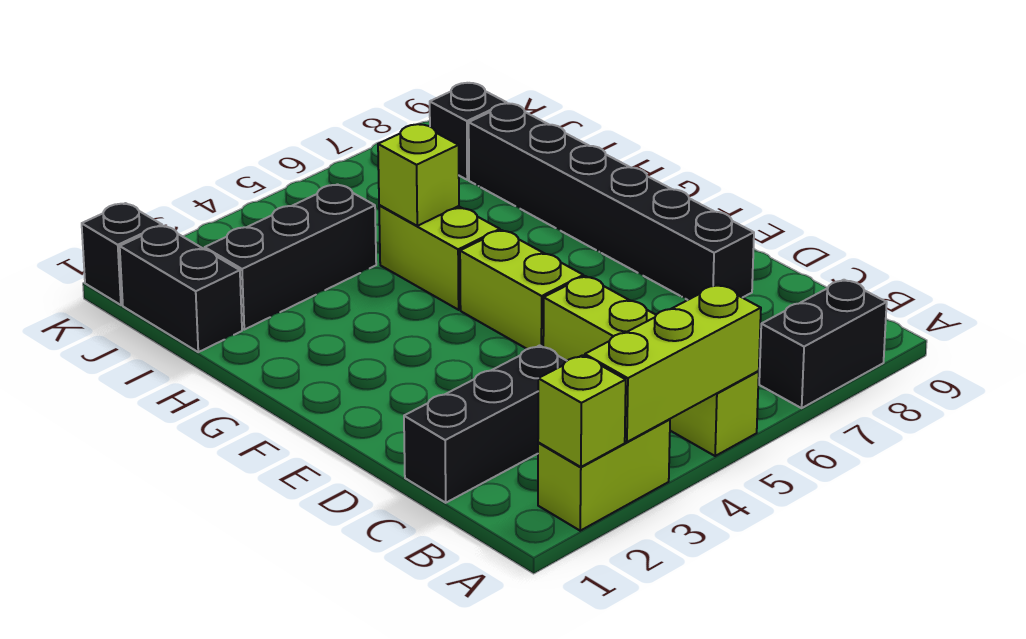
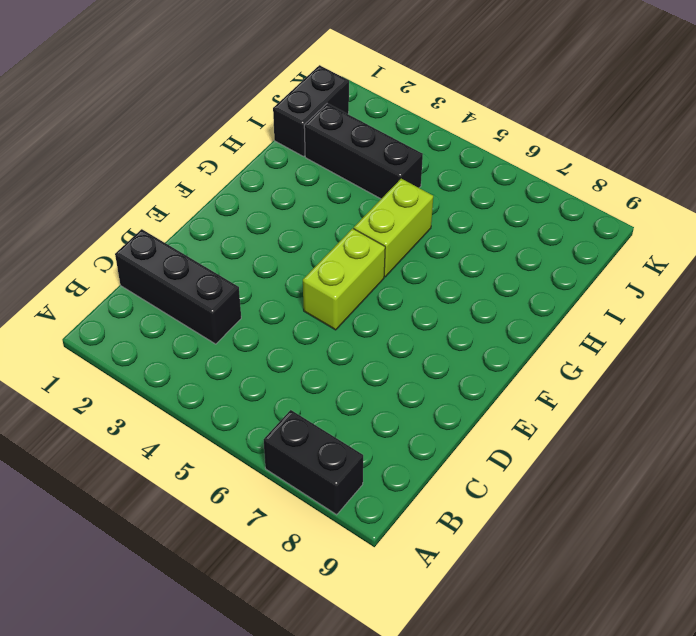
none -> lime 1x2 brick [538,419,670,531]
none -> lime 1x4 brick [543,276,759,456]
none -> black 1x6 brick [469,103,754,300]

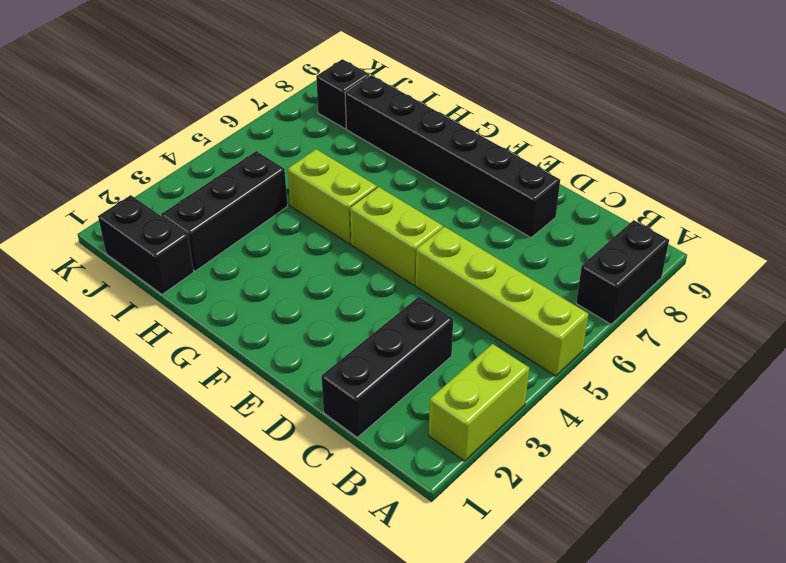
none -> black 1x1 brick [82,203,162,305]
none -> lime 1x1 brick [538,355,626,467]
none -> lime 1x3 brick [585,285,761,442]

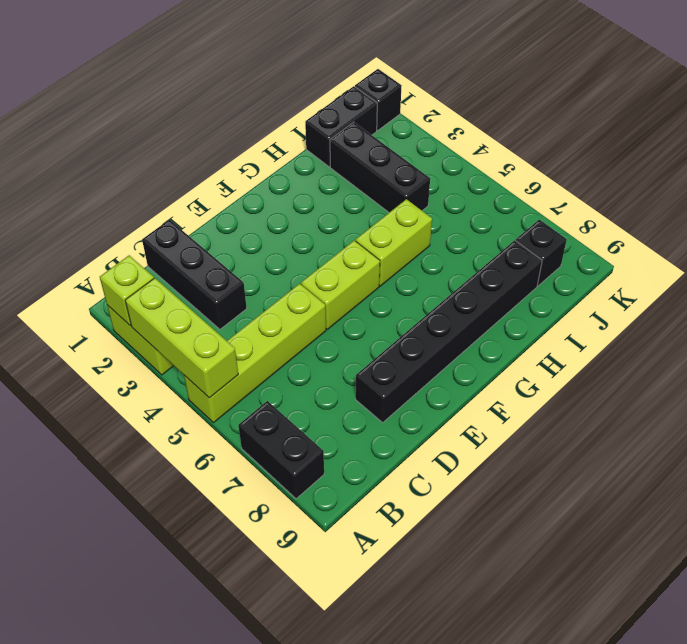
none -> lime 1x1 brick [378,124,459,226]

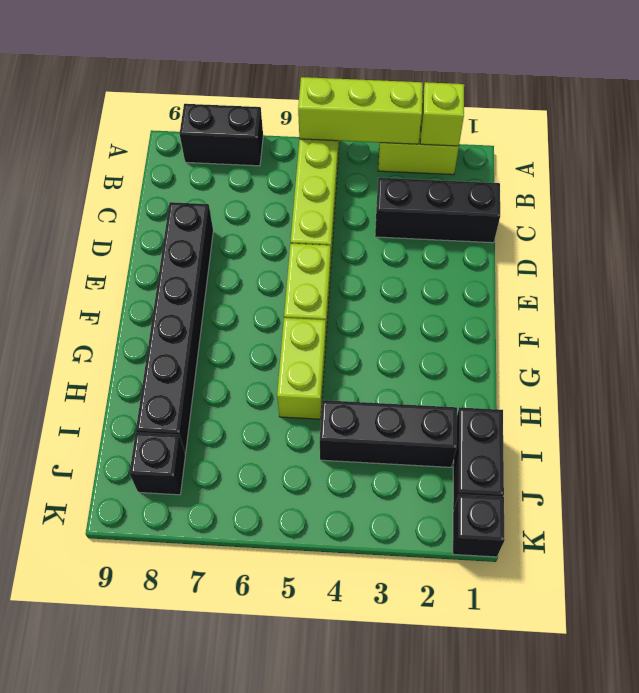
none -> lime 1x1 brick [378,124,459,226]

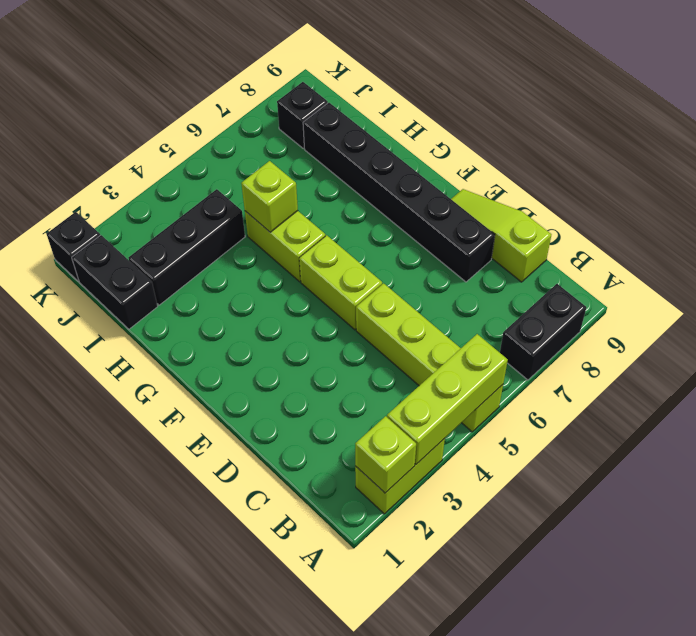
lime 1x3 slope [451,189,551,282] -> none
none -> black 1x3 brick [404,345,566,503]

